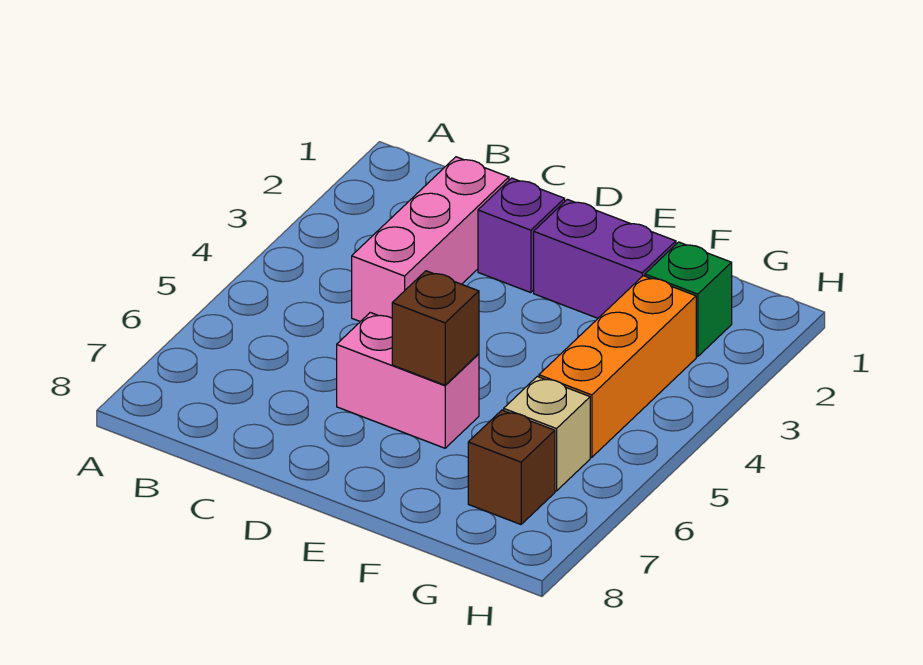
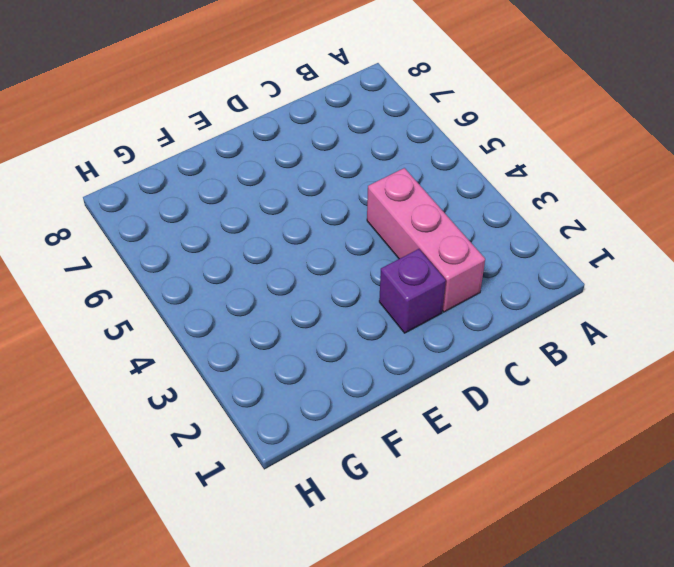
none -> pink 1x2 brick [337,313,479,448]
none -> purple 1x2 brick [534,199,676,318]

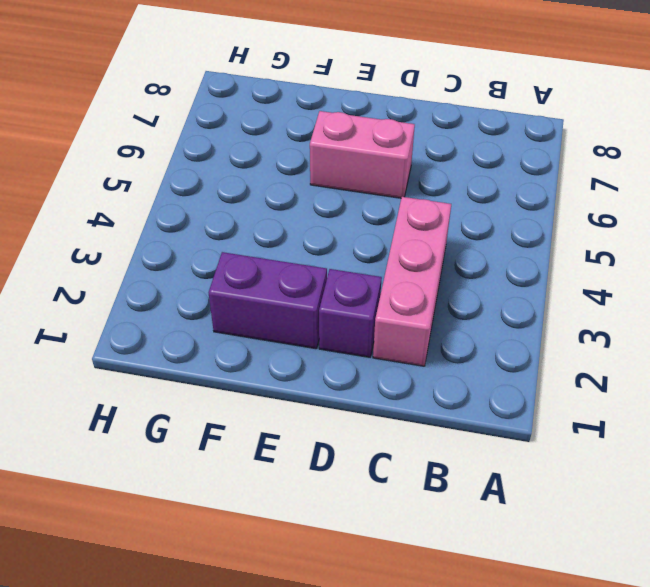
none -> green 1x1 brick [645,242,732,357]
none -> orange 1x3 brick [539,276,696,457]

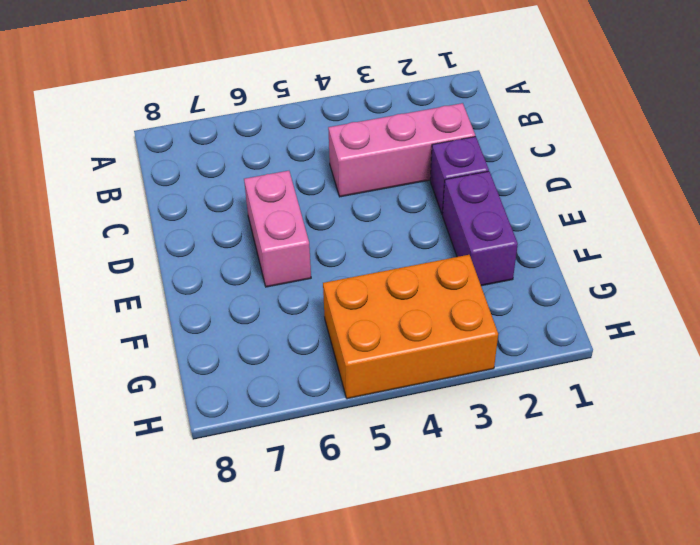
orange 2x3 brick [323,255,498,399] -> orange 1x3 brick [539,276,696,457]
none -> green 1x1 brick [645,242,732,357]
none -> tan 1x1 brick [504,377,590,491]

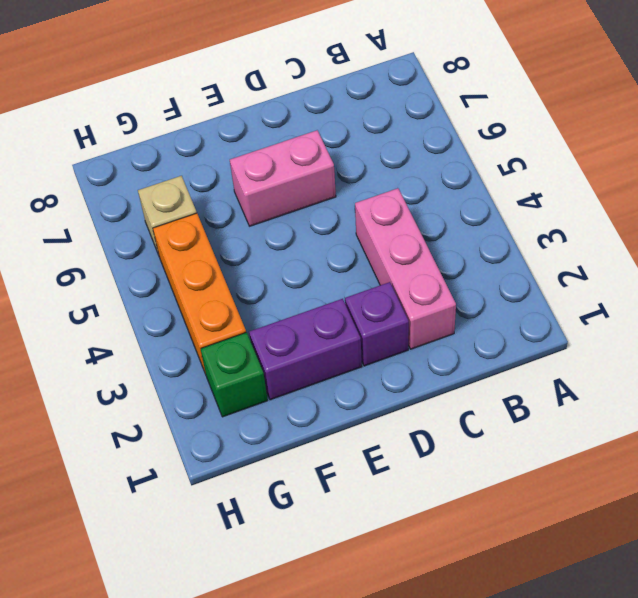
none -> brown 1x1 brick [468,410,555,524]
none -> brown 1x1 brick [392,271,479,385]

